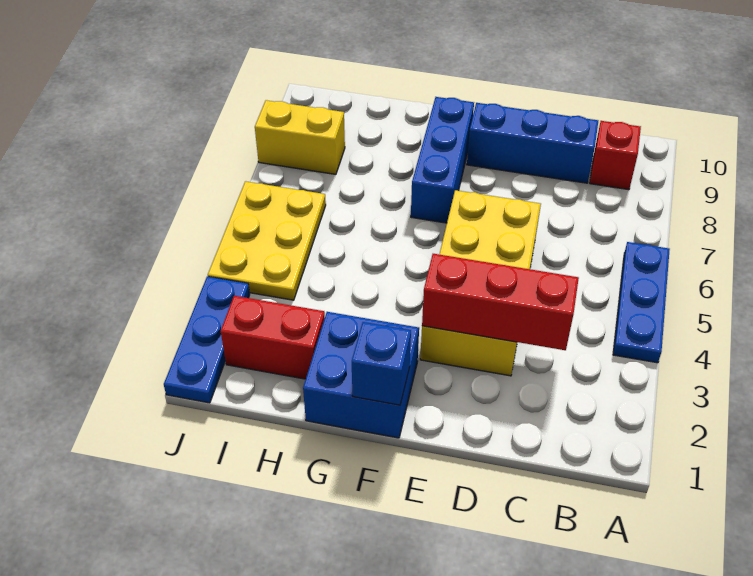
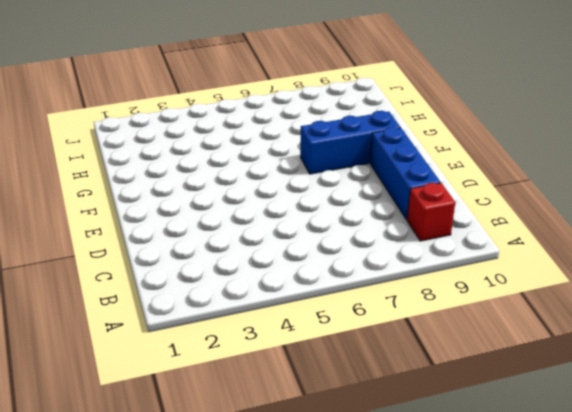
none -> blue 1x3 plate [613,242,670,363]
none -> yellow 2x4 brick [420,190,541,376]
none -> blue 2x2 brick [303,312,419,438]

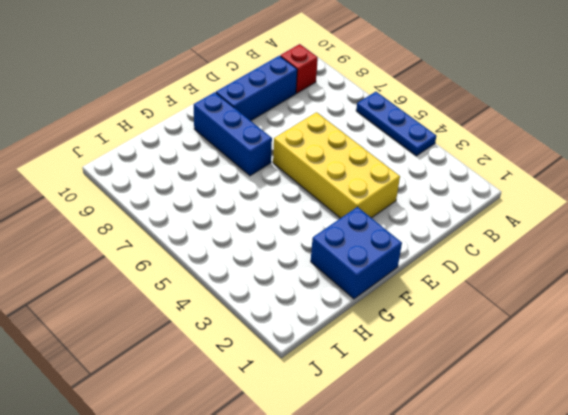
none -> red 1x2 brick [221,296,325,379]
none -> yellow 2x3 plate [208,181,326,300]
none -> yellow 1x2 brick [255,100,345,174]

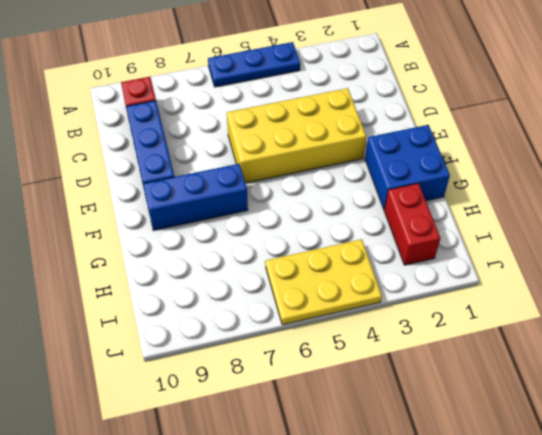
none -> yellow 1x2 brick [255,100,345,174]
none -> blue 1x3 plate [164,276,250,403]
none -> red 1x3 brick [422,254,579,350]

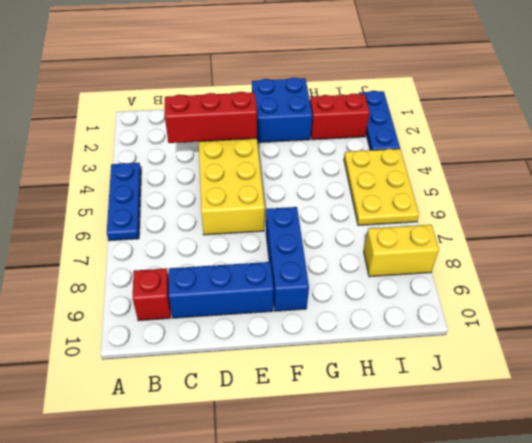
none -> blue 1x1 brick [352,322,411,405]

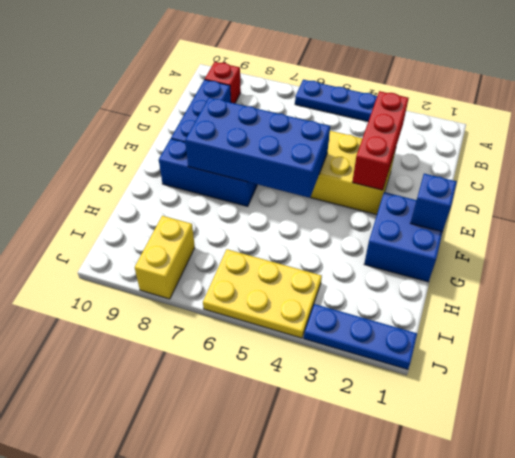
blue 2x4 brick [185,97,330,198] -> none
none -> red 1x2 brick [221,296,325,379]

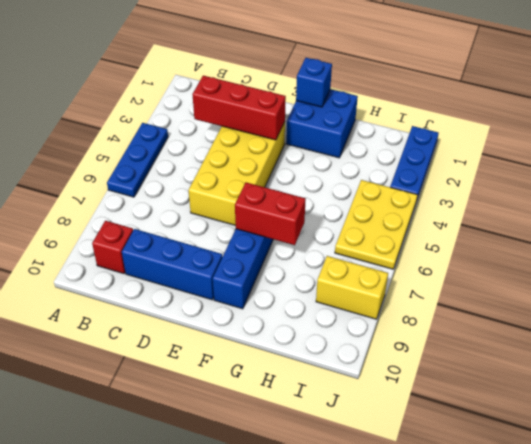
red 1x2 brick [235,182,306,245] -> red 1x2 brick moved to [221,296,325,379]

